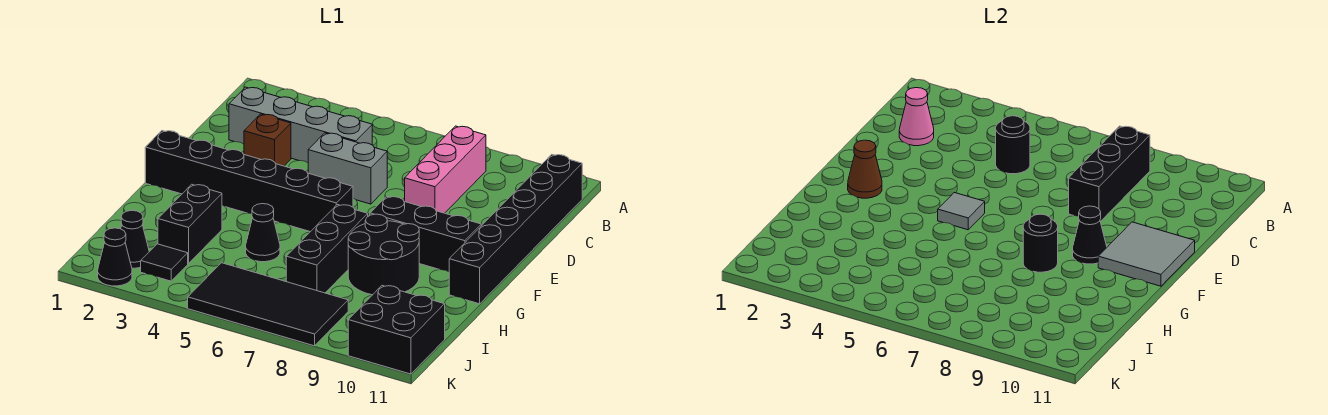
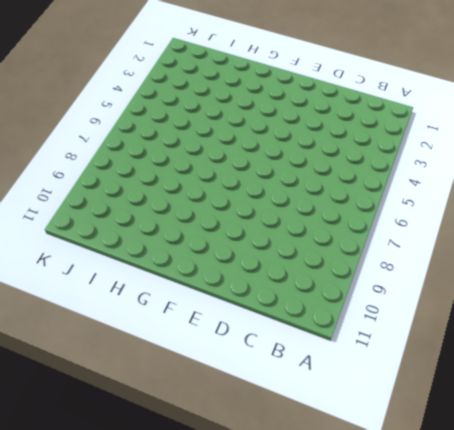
none -> pink 1x3 brick [405,126,486,213]
none -> black 1x6 brick [449,154,582,304]
none -> grey 1x4 brick [229,87,372,163]

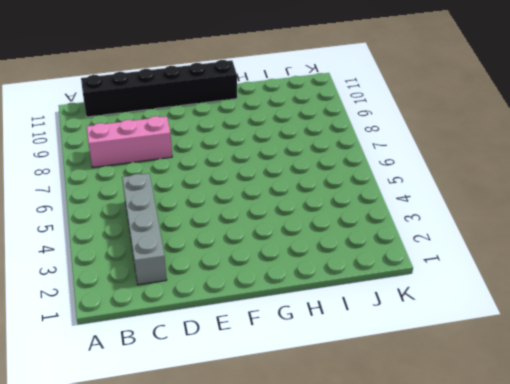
none -> brown 1x1 brick [244,114,291,166]
none -> grey 1x2 brick [308,133,387,204]
none -> black 1x6 brick [145,131,353,232]

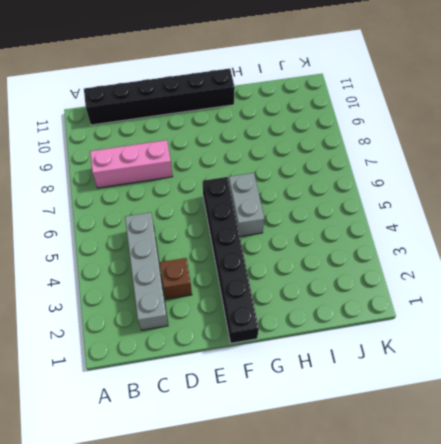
grey 1x2 brick [229,173,264,236] -> grey 1x2 brick moved to [308,133,387,204]
none -> black 1x3 brick [370,196,481,272]
none -> black 1x3 brick [286,205,368,293]
none -> black 2x2 round brick [348,214,419,295]

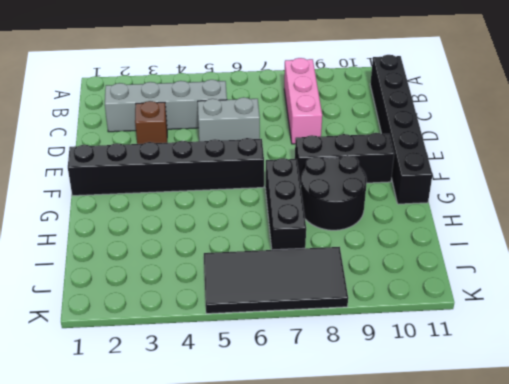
none -> black 1x2 brick [158,184,222,264]
none -> black 1x1 cone [246,204,280,262]
none -> black 1x1 cone [121,210,149,268]

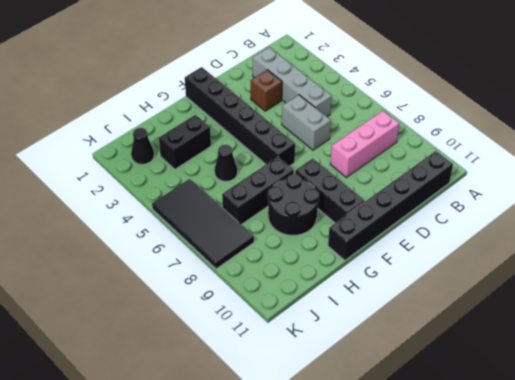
none -> black 1x1 tile [141,244,188,281]
none -> black 2x2 brick [348,286,445,374]
none -> black 1x1 cone [98,228,132,286]

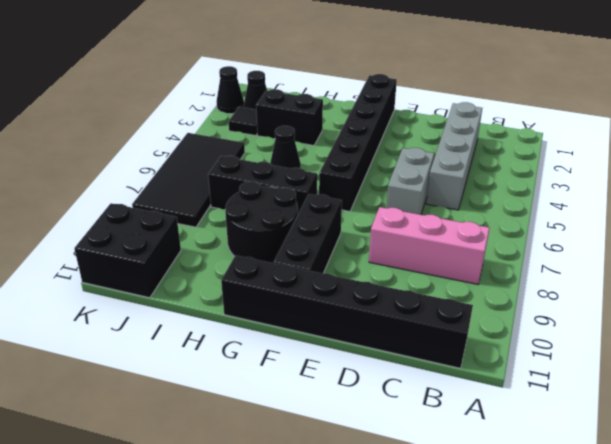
none -> brown 1x1 brick [244,114,291,166]
none -> black 1x3 brick [1069,126,1150,222]
none -> pink 1x1 cone [899,88,934,146]

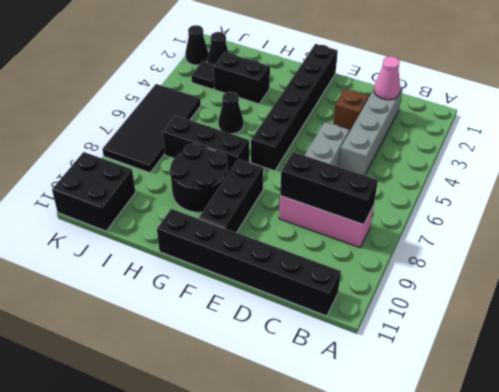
none -> black 1x1 round brick [996,116,1030,174]
none -> grey 2x2 tile [1098,222,1195,286]
none -> brown 1x1 cone [848,140,882,198]

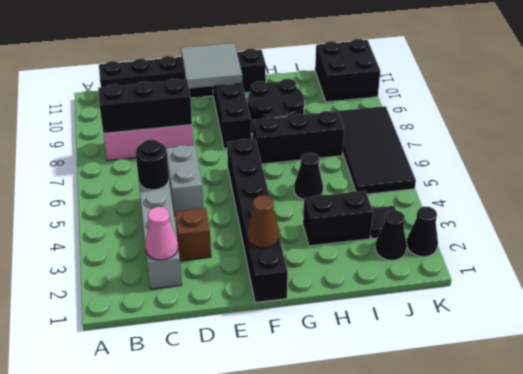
none -> grey 1x1 tile [938,193,985,230]
none -> black 1x1 cone [1073,206,1107,264]
none -> black 1x1 round brick [1023,214,1058,272]

